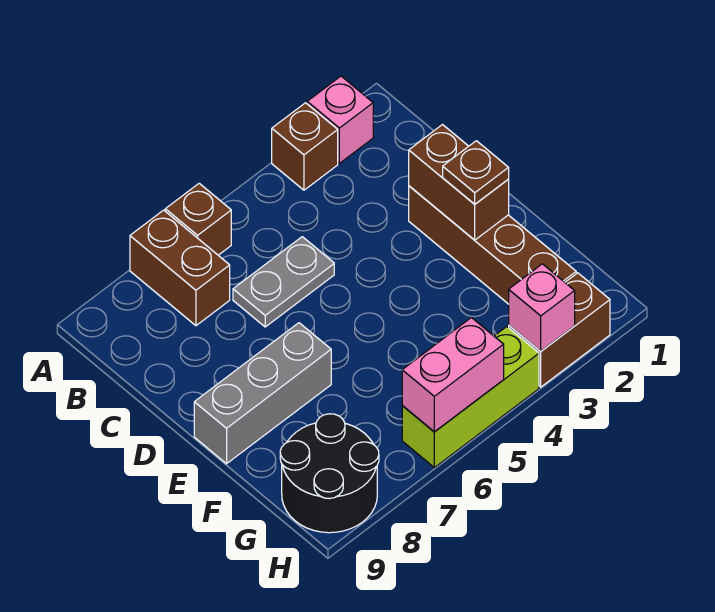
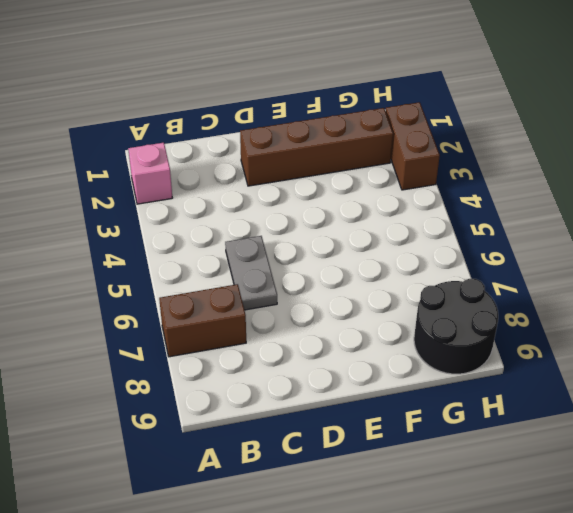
none -> brown 1x1 brick [272,103,338,190]
none -> brown 1x1 brick [165,183,231,255]
none -> grey 1x3 brick [194,323,331,464]

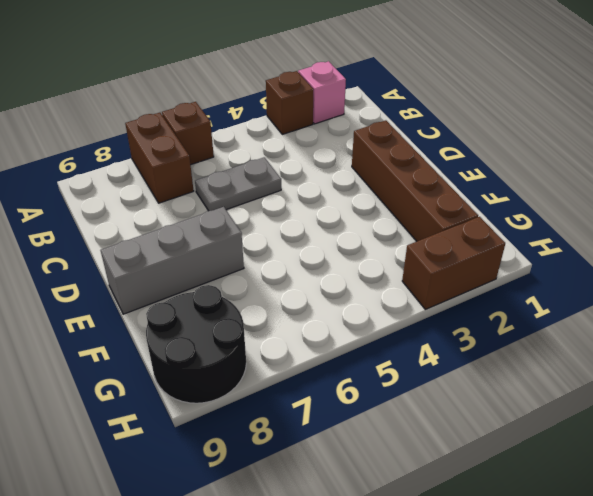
none -> lime 1x3 brick [402,327,539,468]
none -> brown 1x2 brick [409,125,509,240]
none -> pink 1x1 brick [509,264,575,351]

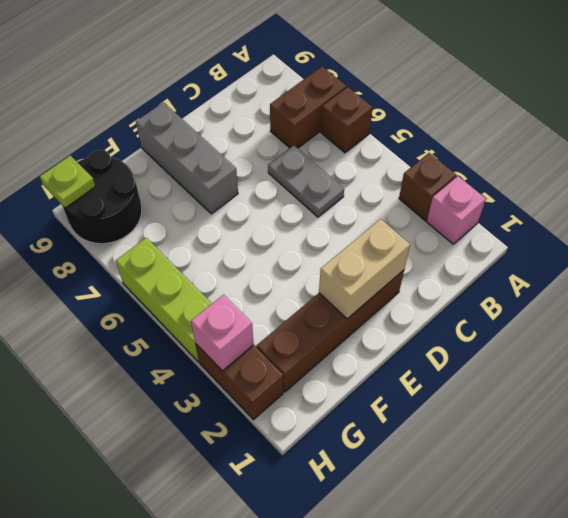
tan 1x2 brick [319,219,410,319] -> brown 1x2 brick [409,125,509,240]
lime 1x1 plate [40,156,96,208] -> none
none -> pink 1x2 brick [402,318,504,432]
none -> brown 1x1 plate [443,141,509,204]

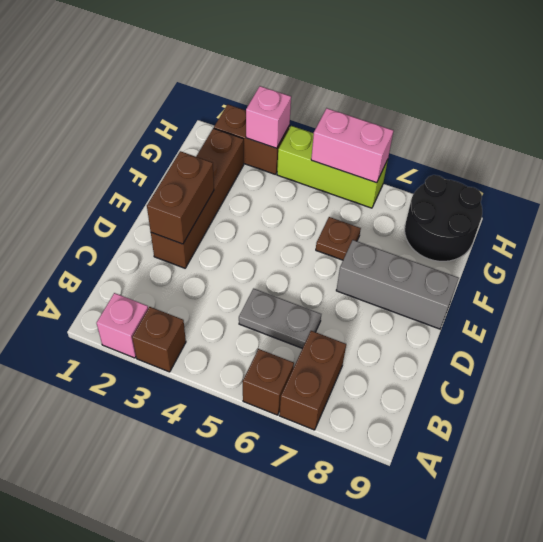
brown 1x1 plate [316,217,361,260] -> brown 1x1 plate moved to [443,141,509,204]

